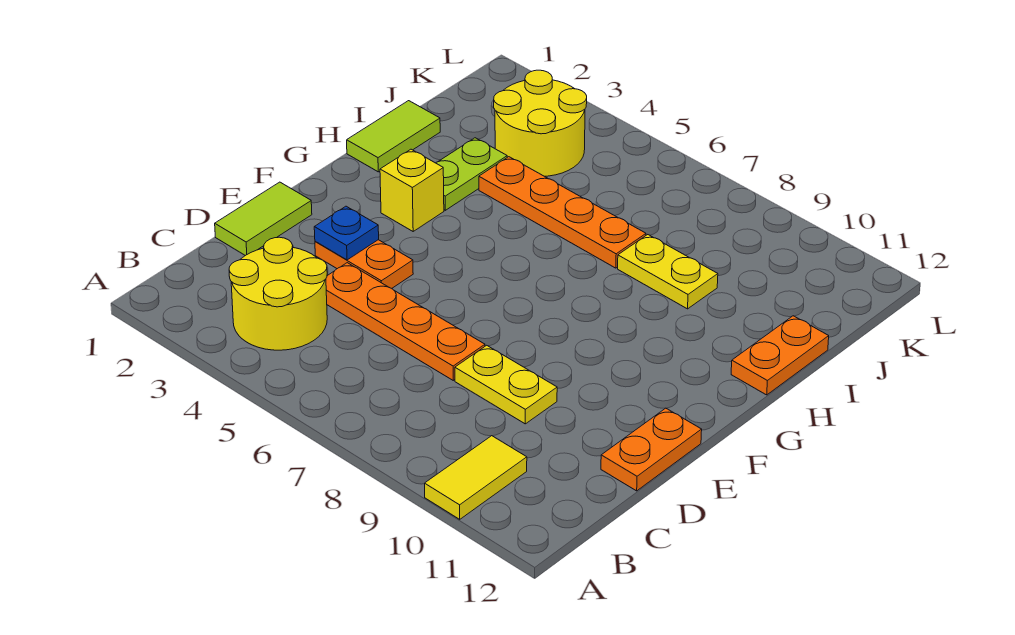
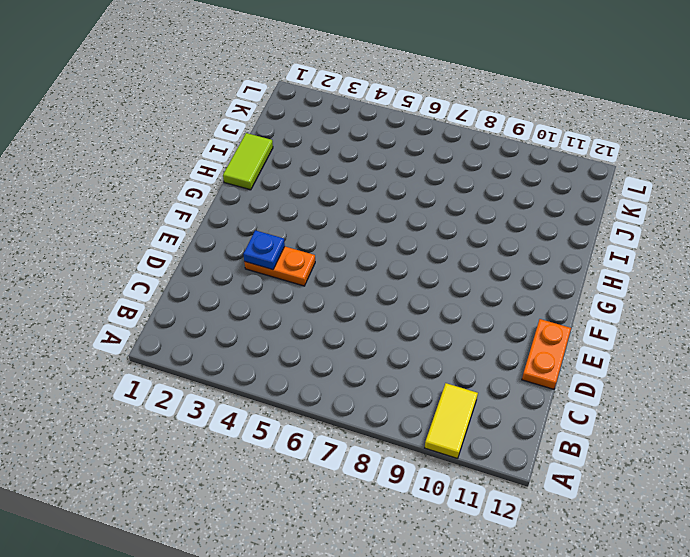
none -> yellow 2x2 round brick [229,237,327,350]
none -> lime 1x2 tile [215,182,312,256]
none -> orange 1x4 plate [326,263,485,380]

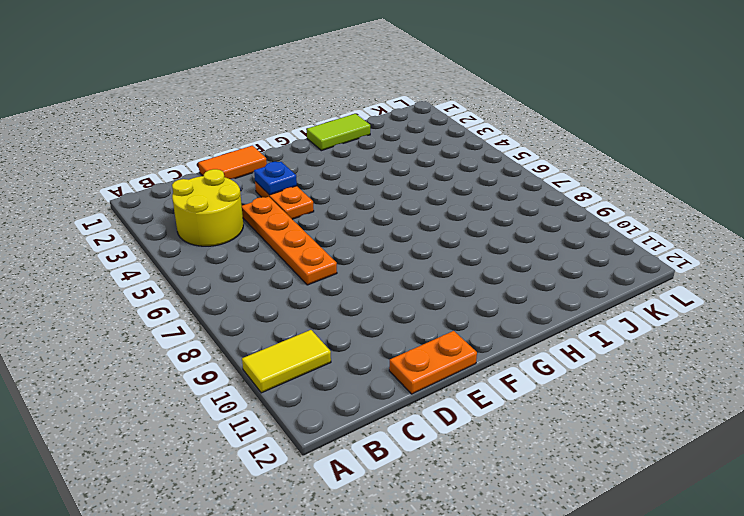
orange 1x2 tile [198,146,267,179] -> lime 1x2 tile [215,182,312,256]
none -> yellow 1x2 plate [455,345,557,424]
none -> yellow 1x1 brick [380,149,444,231]
none -> lime 1x2 plate [436,138,507,210]

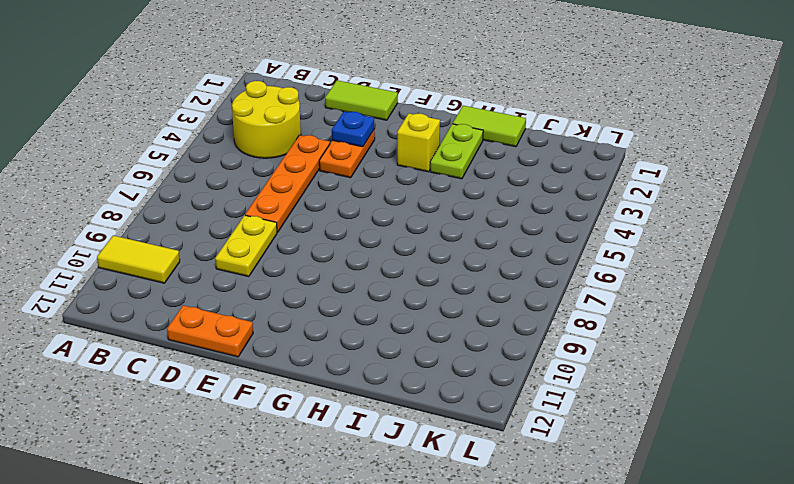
lime 1x2 plate [430,124,483,179] -> lime 1x2 plate turned to [436,138,507,210]
none -> orange 1x2 plate [731,316,829,395]
none -> orange 1x4 plate [479,157,646,268]
none -> yellow 1x2 plate [618,235,718,309]

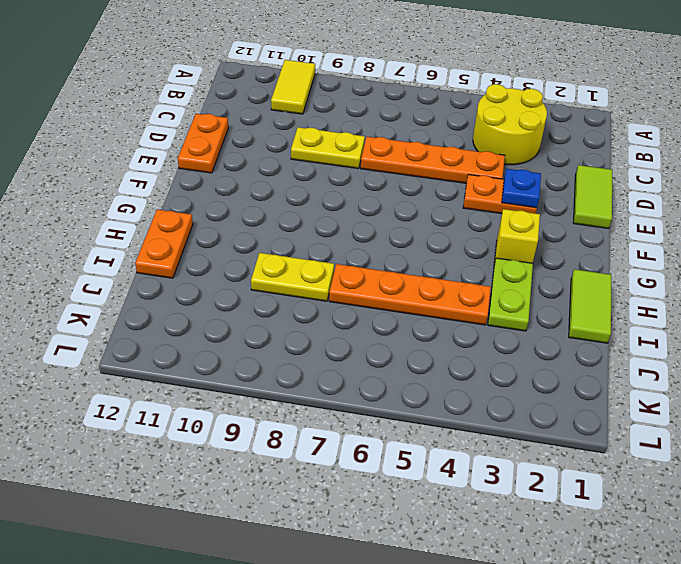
none -> yellow 2x2 round brick [494,70,587,176]

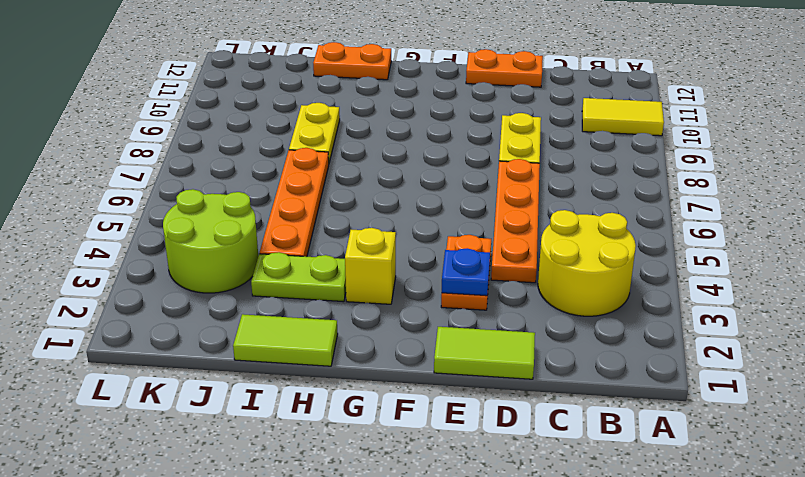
lime 2x2 round brick [163,189,258,293] -> yellow 2x2 round brick [494,70,587,176]

